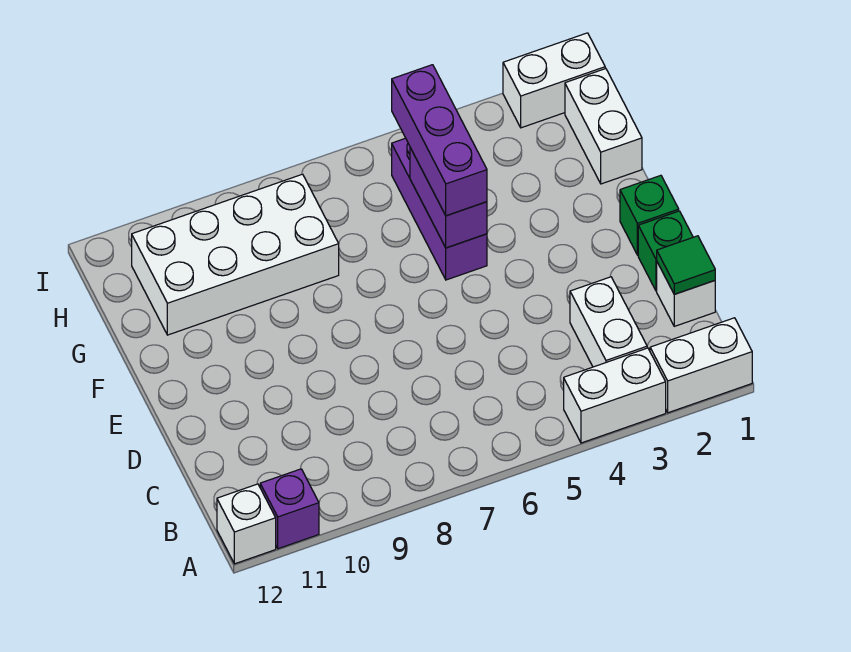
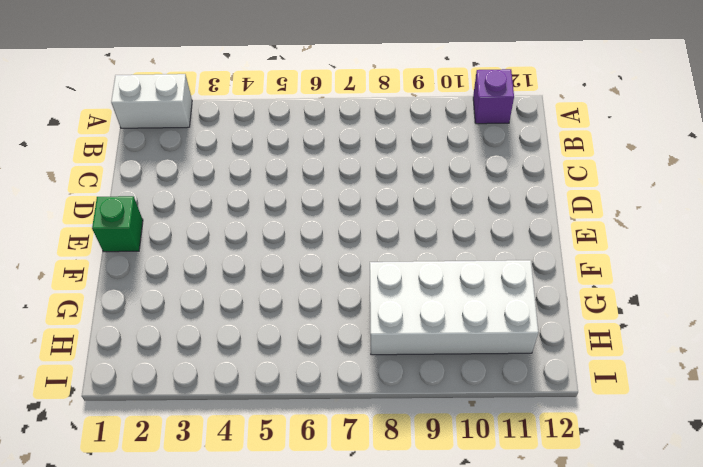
none -> white 1x2 brick [564,348,666,443]
none -> white 1x1 brick [217,484,276,564]
none -> white 1x2 brick [570,277,647,367]

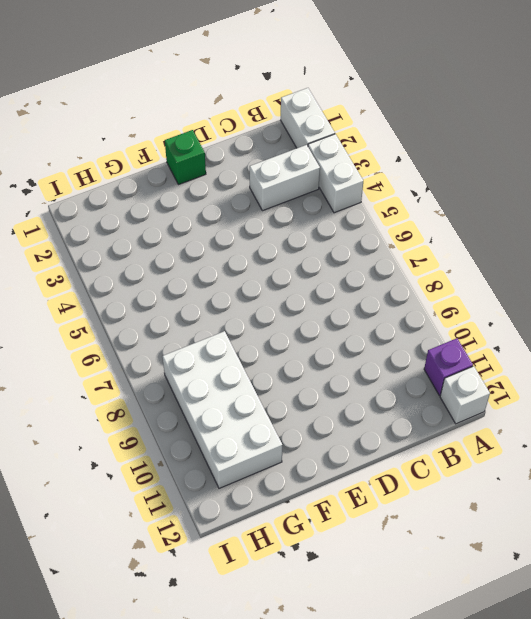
none -> white 1x1 brick [657,262,715,326]
none -> green 1x1 brick [638,211,693,291]
none -> purple 1x3 brick [392,138,487,280]

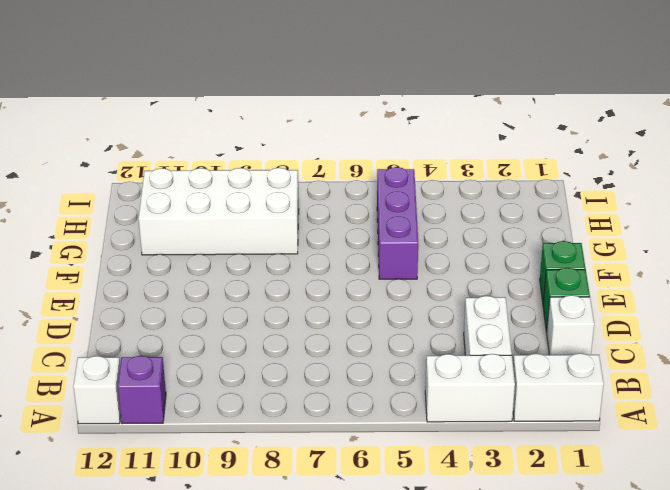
none -> white 1x2 brick [565,68,642,184]
none -> white 1x2 brick [503,33,605,128]
none -> green 1x1 tile [657,236,715,294]

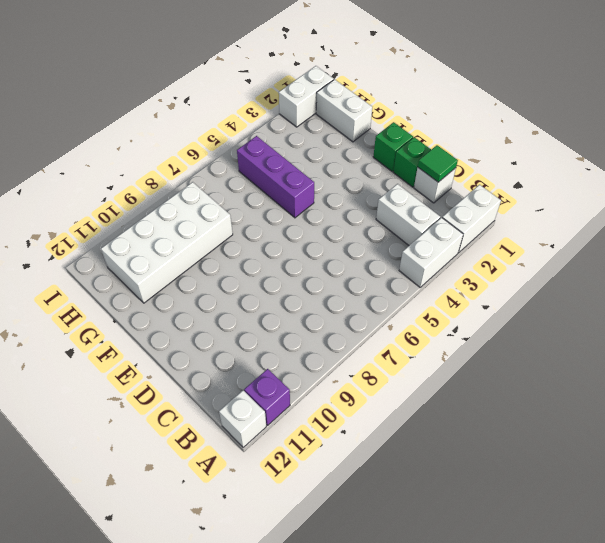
none -> purple 1x2 brick [410,148,487,248]
none -> purple 1x3 brick [392,65,487,216]

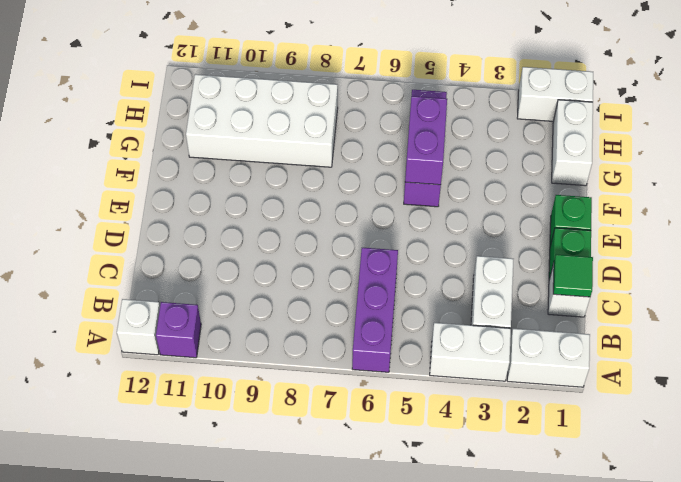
purple 1x3 brick [352,248,398,372] -> purple 1x3 brick moved to [392,65,487,216]

